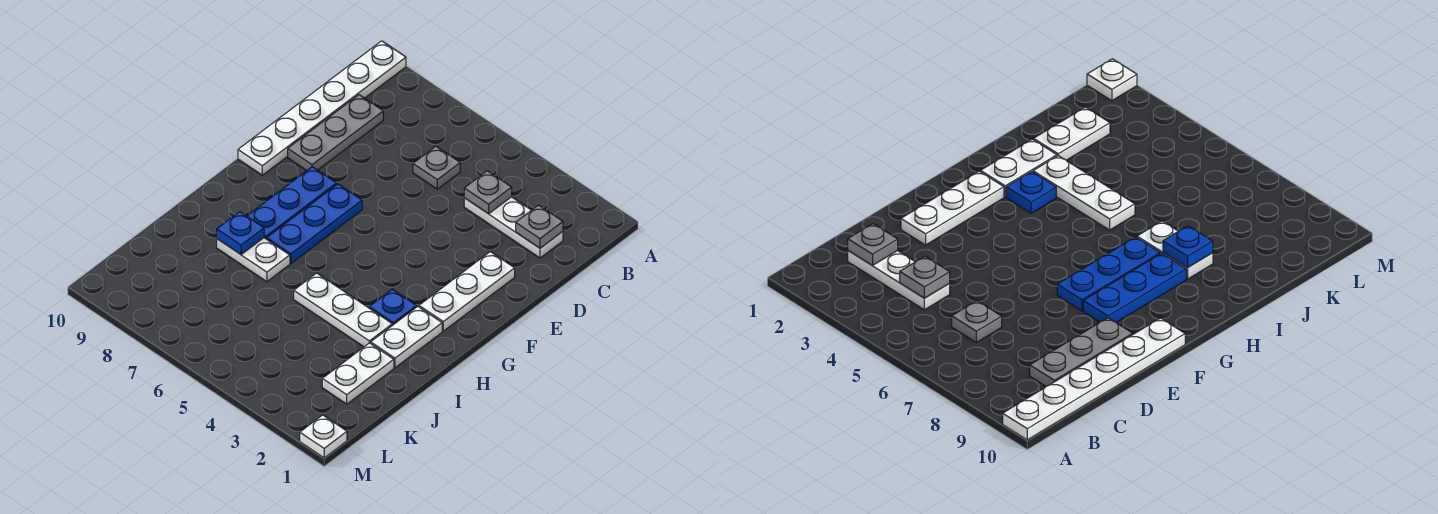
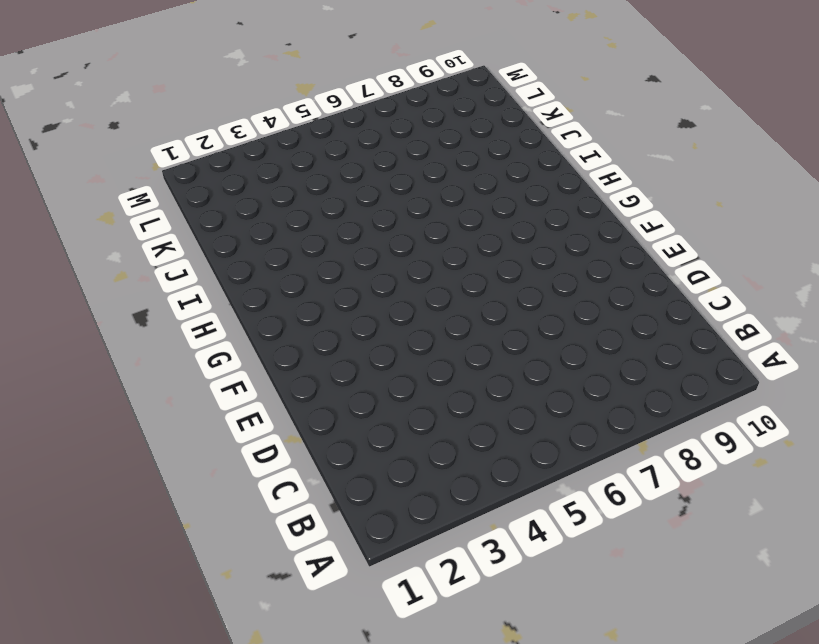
none -> white 1x6 plate [238,41,406,175]
none -> white 1x3 plate [464,197,563,258]
none -> grey 1x1 plate [413,146,460,189]

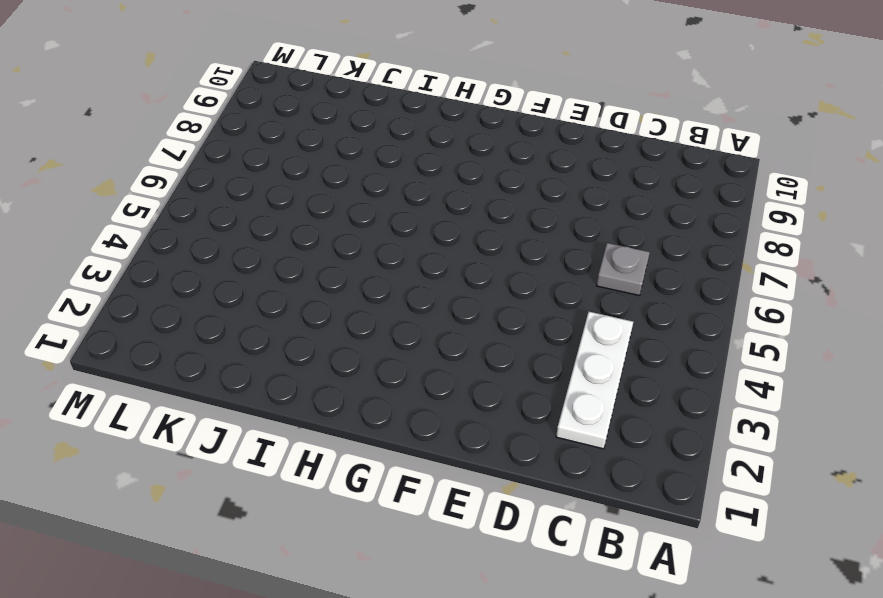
none -> white 1x6 plate [238,41,406,175]
none -> grey 1x3 plate [288,95,383,171]
none -> white 1x3 plate [419,252,515,331]

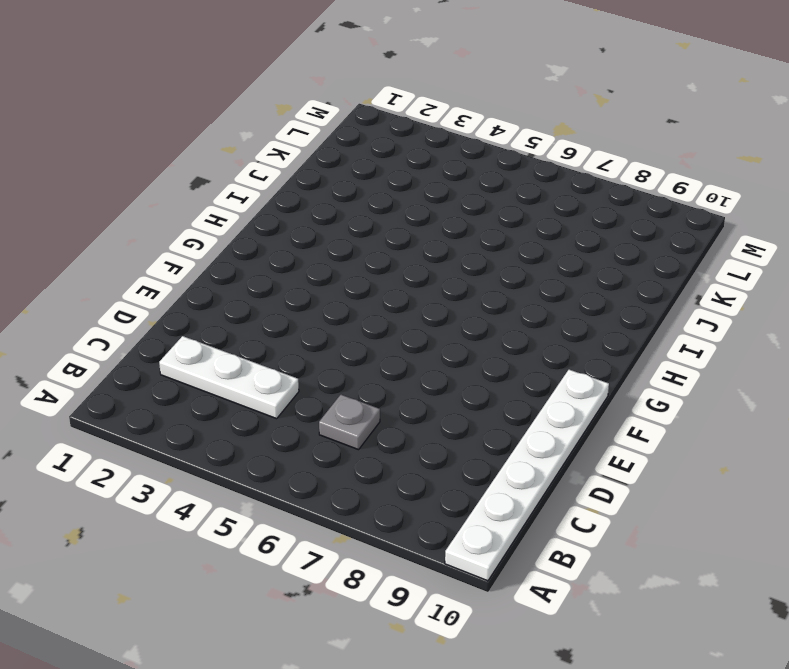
none -> grey 1x3 plate [288,95,383,171]
none -> white 1x3 plate [419,252,515,331]
none -> blue 1x3 plate [267,184,362,263]

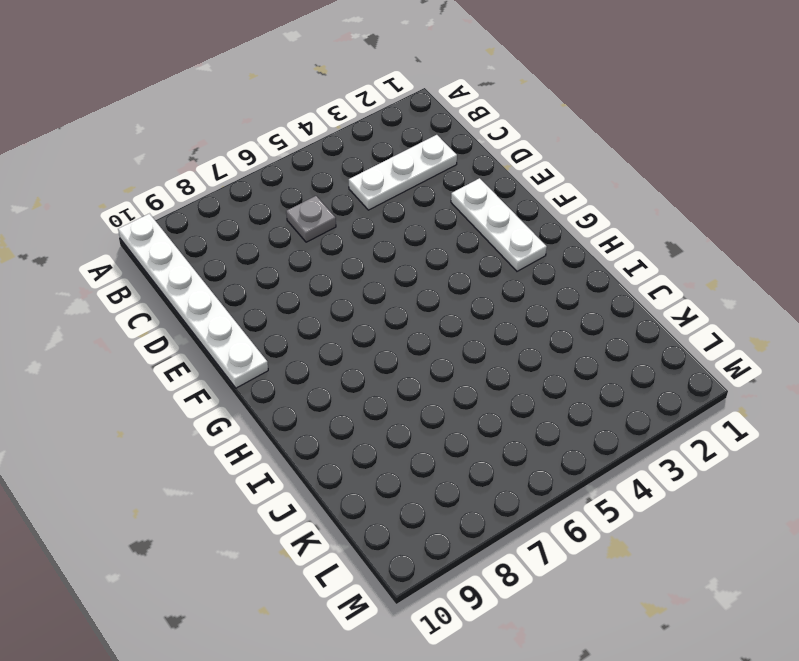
none -> grey 1x3 plate [288,95,383,171]
none -> blue 1x3 plate [267,184,362,263]
none -> blue 1x3 plate [247,167,337,239]

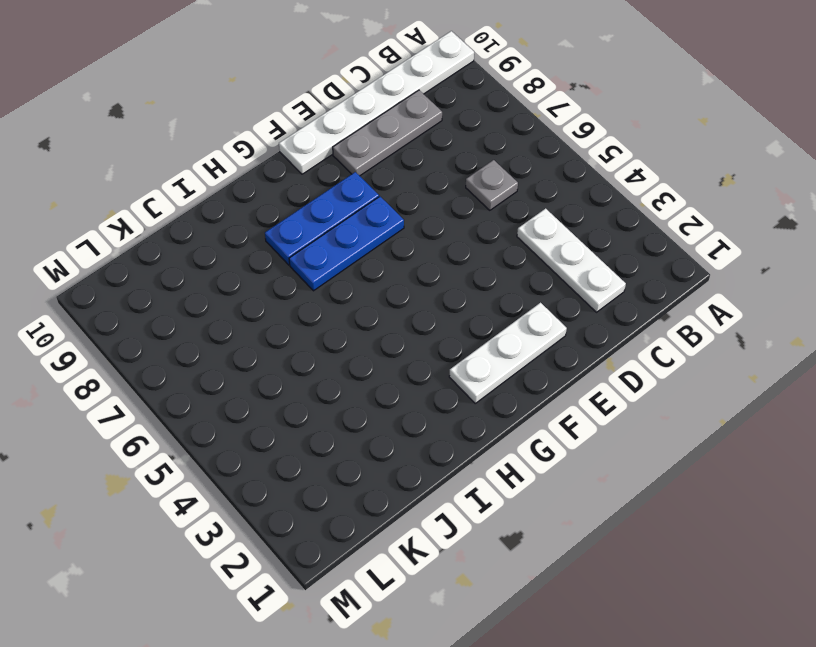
none -> white 1x2 plate [371,307,442,368]
none -> blue 1x1 plate [369,289,417,325]
none -> white 1x3 plate [294,273,392,347]

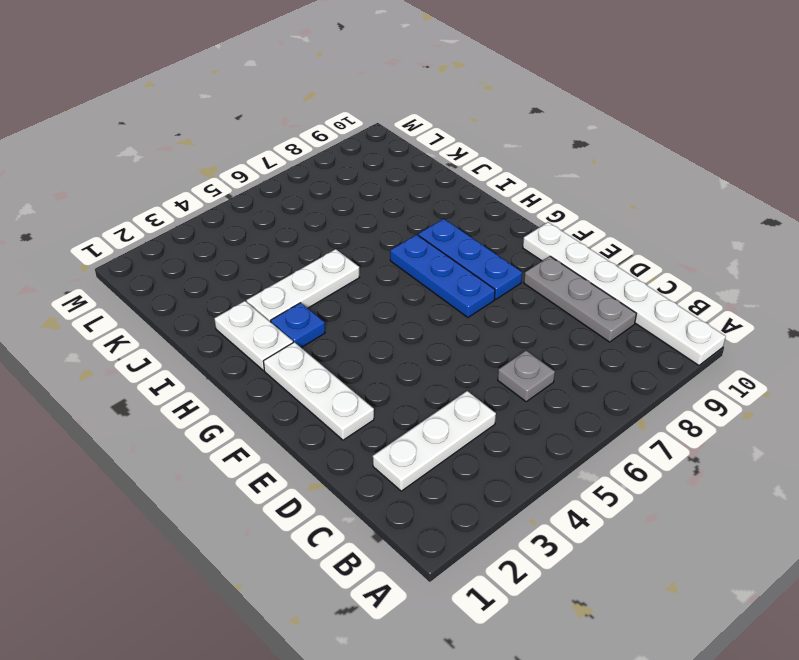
none -> white 1x2 plate [217,238,290,282]
none -> white 1x2 plate [322,343,394,404]
none -> white 1x1 plate [300,415,347,458]

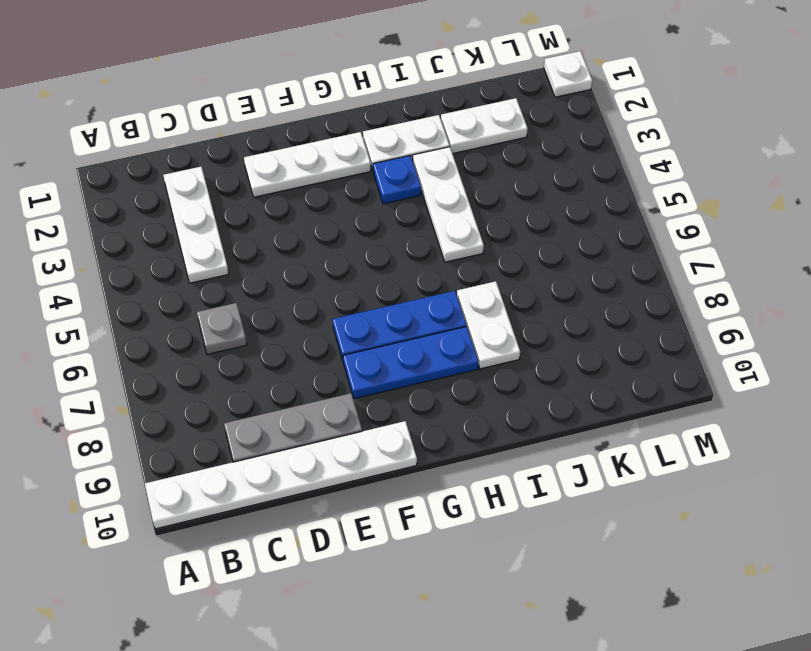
none -> grey 1x1 plate [516,205,563,248]
none -> grey 1x1 plate [464,171,512,214]
none -> blue 1x1 plate [217,212,264,254]

